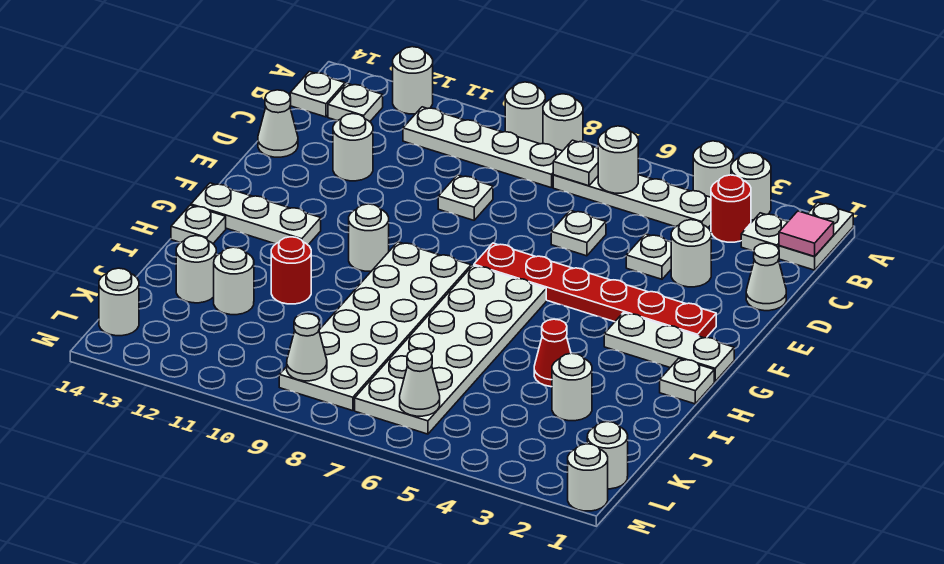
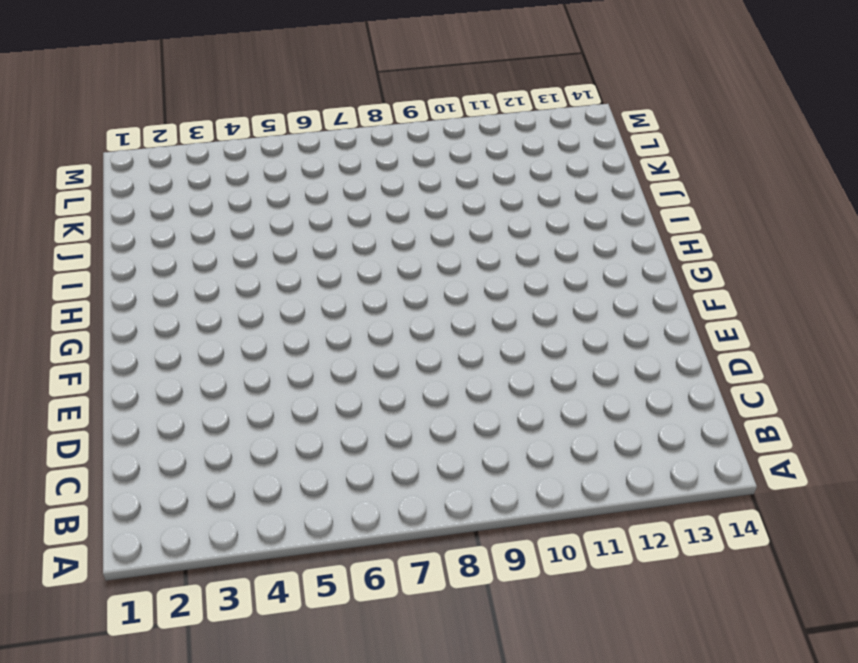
none -> white 1x2 plate [779,202,853,270]
none -> white 1x1 round brick [731,153,771,220]
none -> white 1x1 round brick [693,141,733,197]
none -> white 1x1 round brick [543,94,583,151]

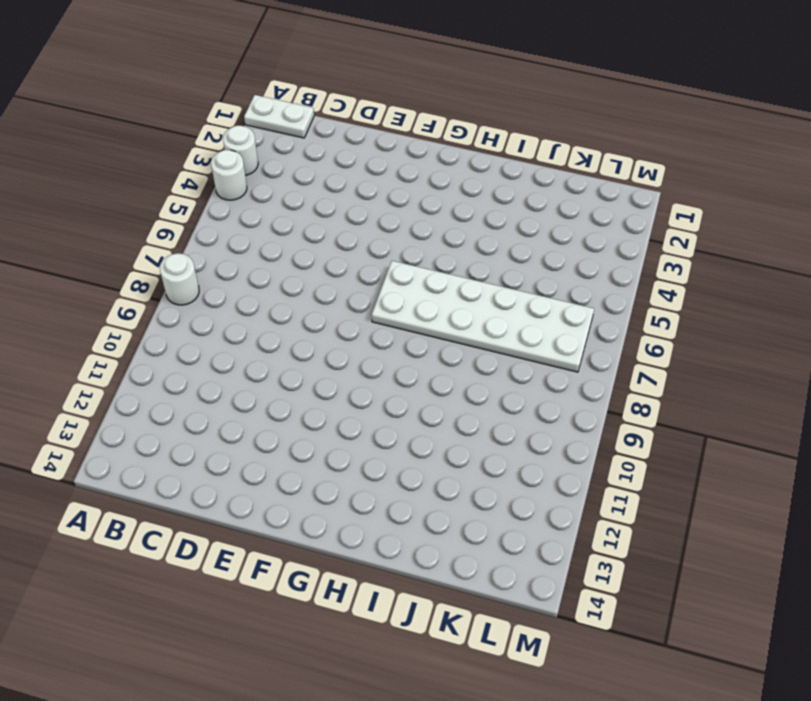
none -> white 1x1 round brick [505,82,545,144]
none -> white 1x1 round brick [393,47,433,114]
none -> white 1x1 plate [741,213,788,251]
none -> red 1x1 round brick [711,175,751,242]

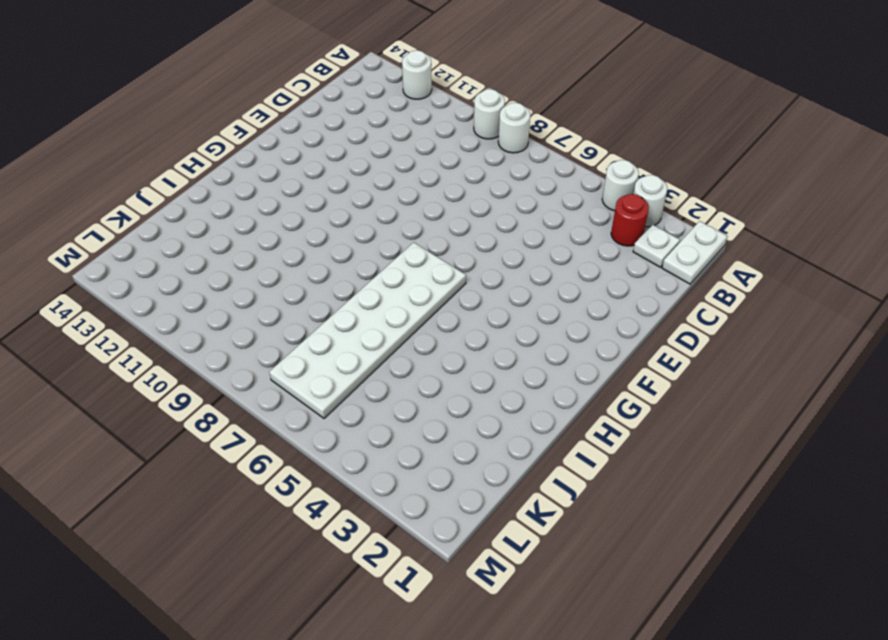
none -> white 1x4 plate [553,175,711,228]
none -> white 1x4 plate [403,107,562,188]
none -> white 1x1 plate [328,83,383,122]
none -> white 1x1 plate [290,71,345,117]

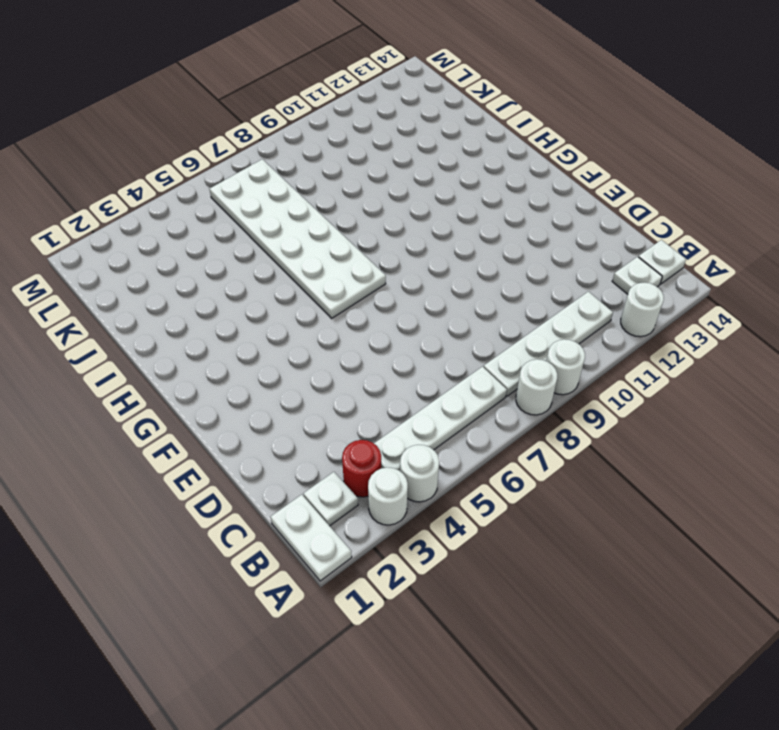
none -> white 1x1 cone [746,243,786,311]
none -> white 1x1 round brick [671,220,711,287]
none -> white 1x1 plate [626,234,671,279]
none -> white 1x1 plate [551,210,606,256]

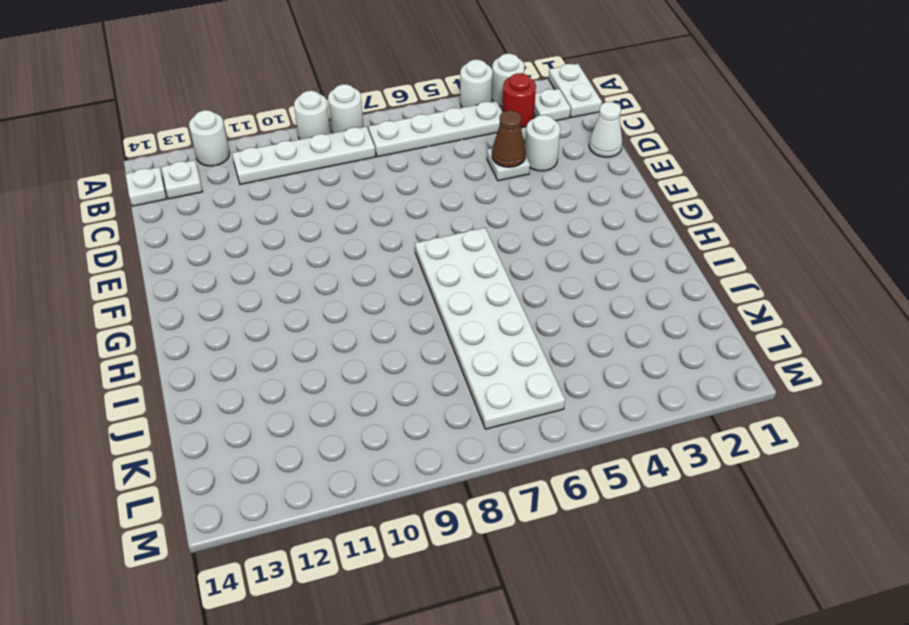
brown 1x1 cone [492,110,526,167] -> none
none -> white 1x1 plate [551,210,606,256]
none -> white 1x1 plate [438,175,493,220]
none -> white 1x1 round brick [333,114,373,181]
none -> white 1x1 cone [258,90,298,157]

